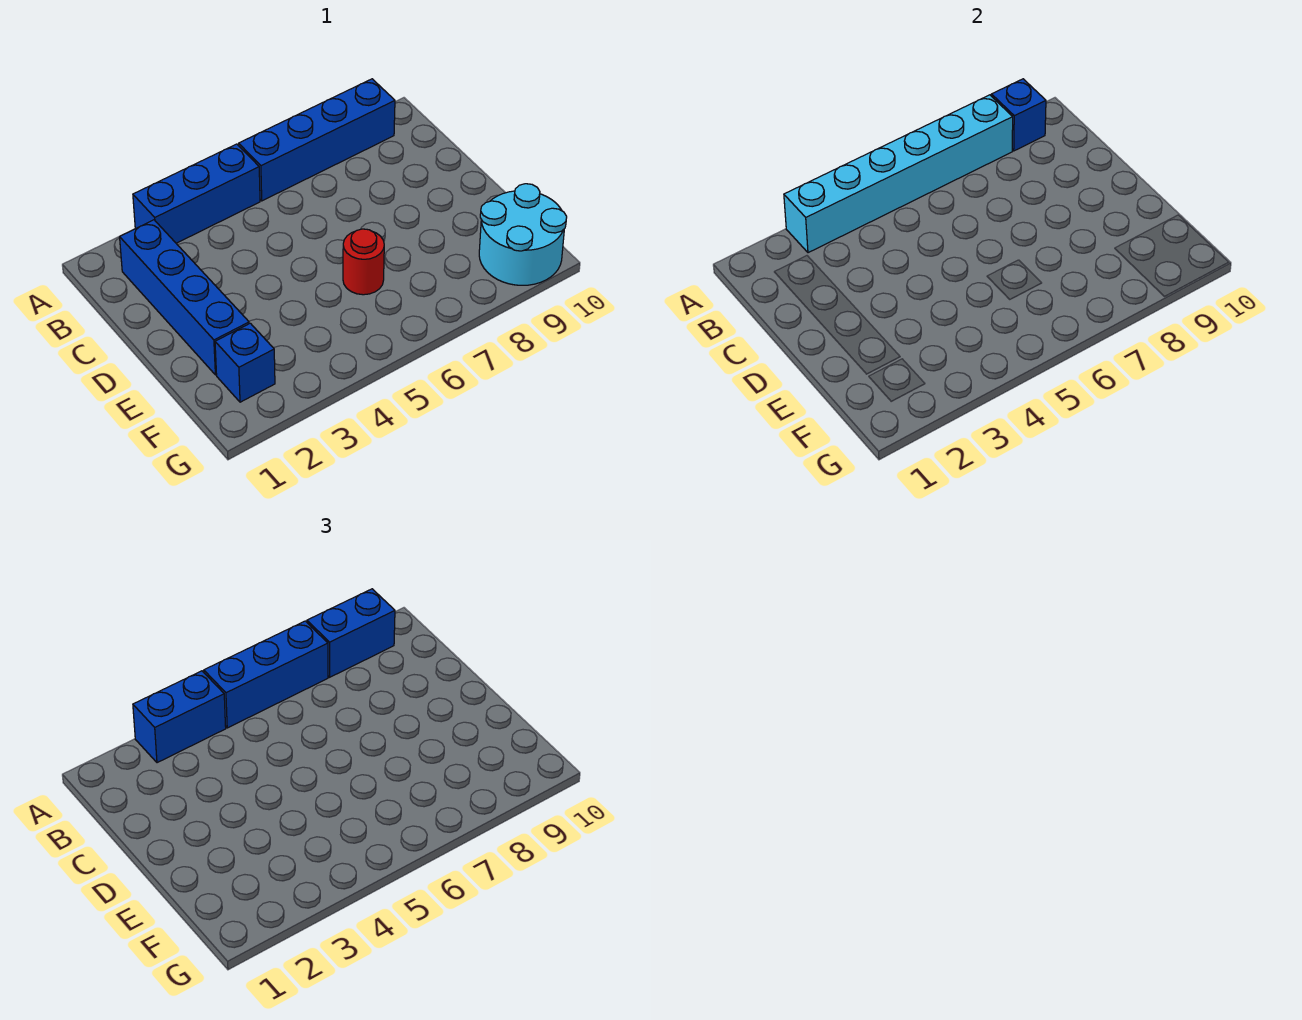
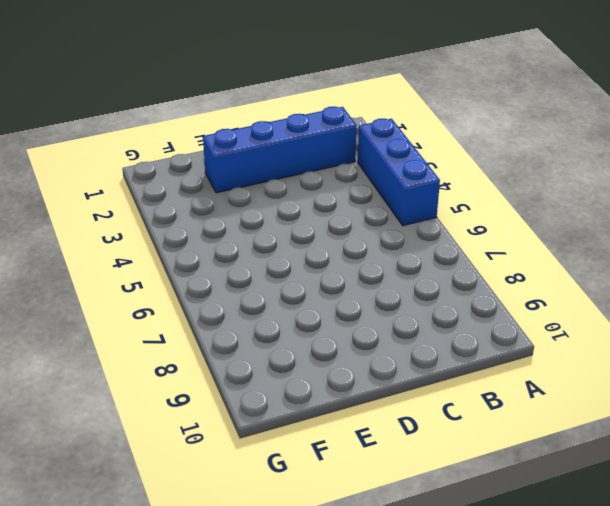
none -> blue 1x4 brick [239,79,395,201]
none -> red 1x1 round brick [343,229,384,295]

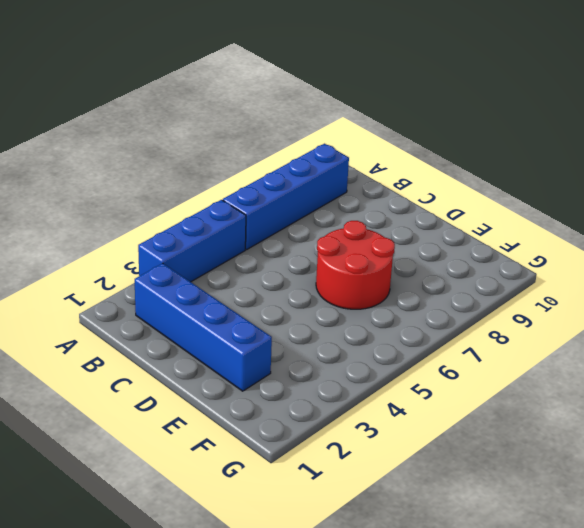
red 2x2 round brick [316,221,395,309] -> red 1x1 round brick [343,229,384,295]
none -> blue 1x1 brick [215,323,275,402]
none -> cyan 2x2 round brick [479,184,567,285]

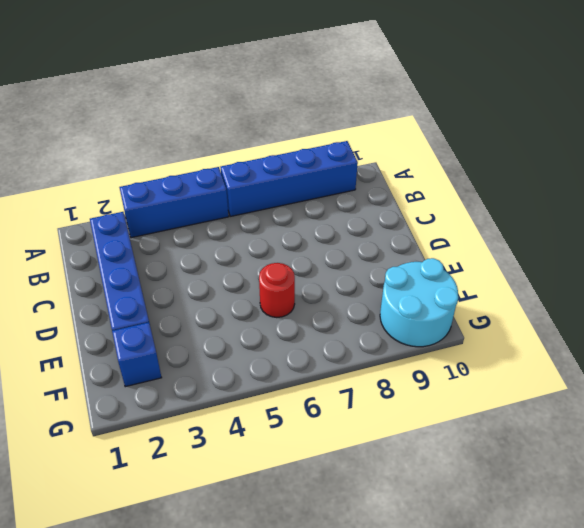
none -> cyan 1x6 brick [784,95,1013,253]
none -> blue 1x1 brick [991,79,1046,151]

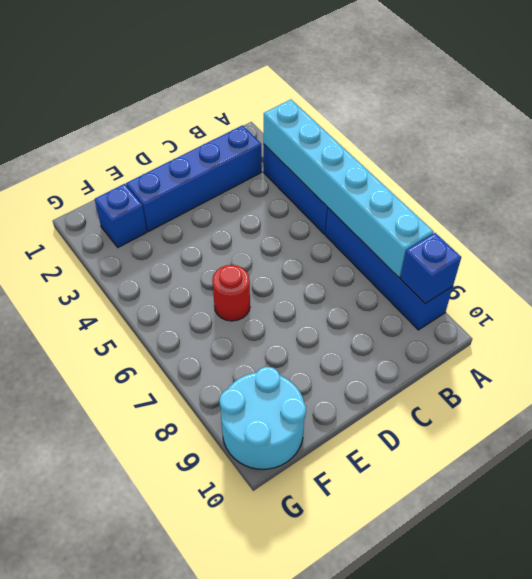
none -> blue 1x2 brick [133,671,226,763]
none -> blue 1x3 brick [204,621,328,728]

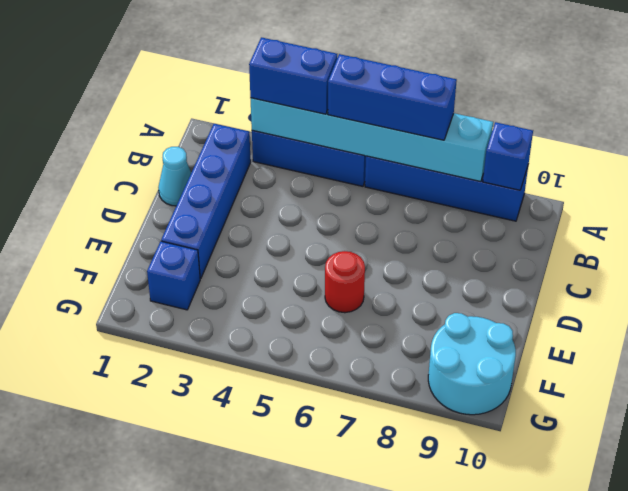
cyan 1x1 cone [158,147,191,206] -> none
none -> blue 1x2 brick [307,589,395,677]

